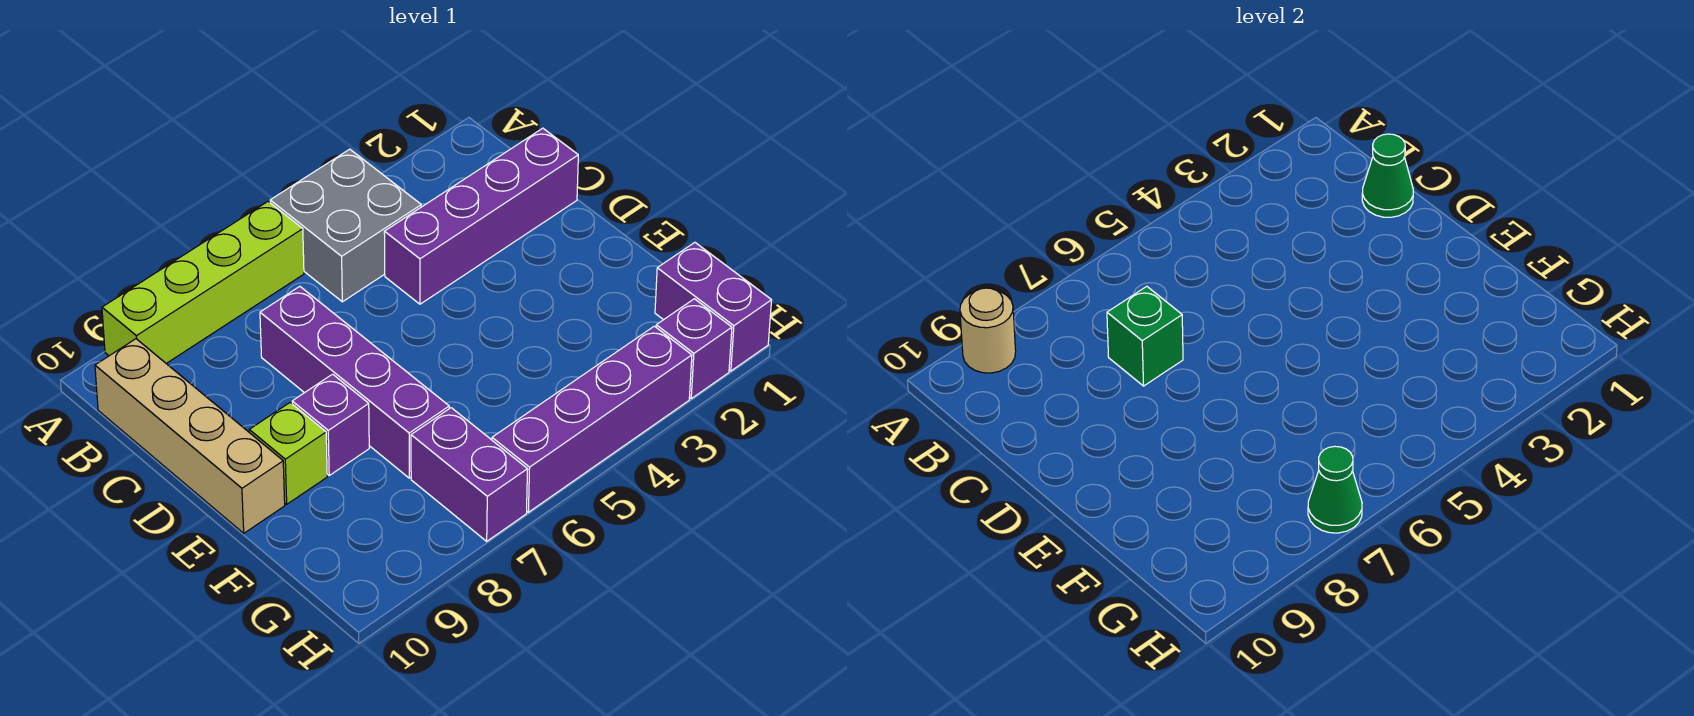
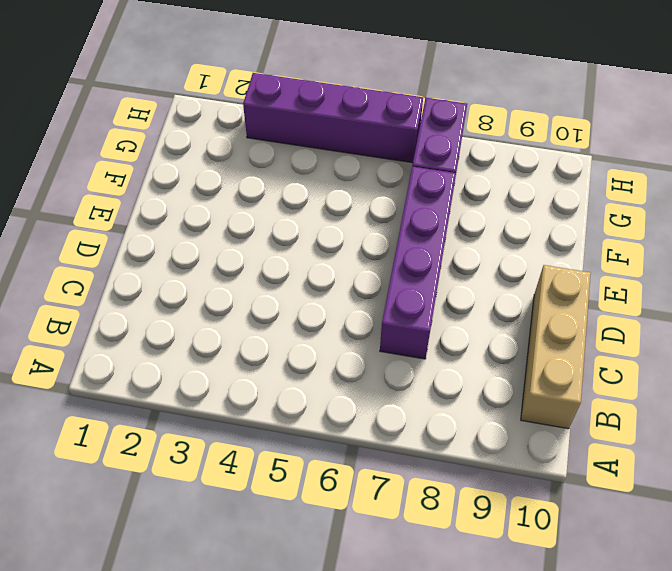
tan 1x3 brick [521,265,591,429] -> tan 1x4 brick [95,339,285,533]
none -> grey 2x2 brick [270,149,421,302]
none -> lime 1x4 brick [102,201,304,364]
none -> purple 1x4 brick [384,128,578,304]

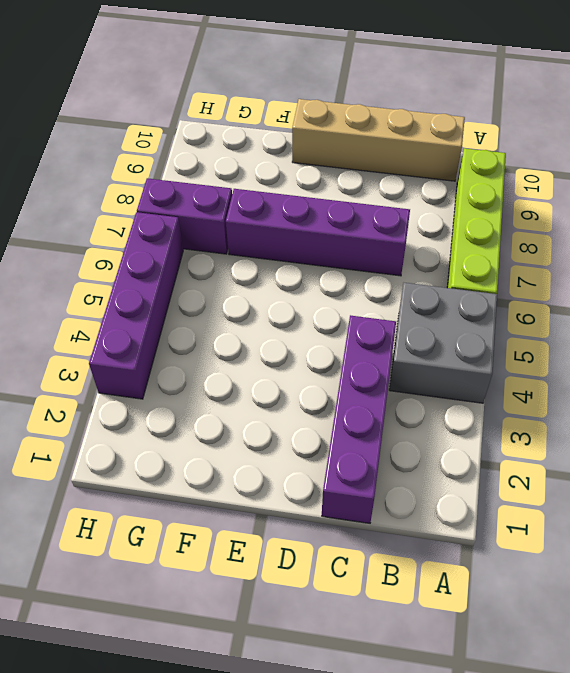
none -> purple 1x1 brick [292,374,369,475]
none -> lime 1x1 brick [249,403,327,504]
none -> purple 1x2 brick [655,242,772,371]

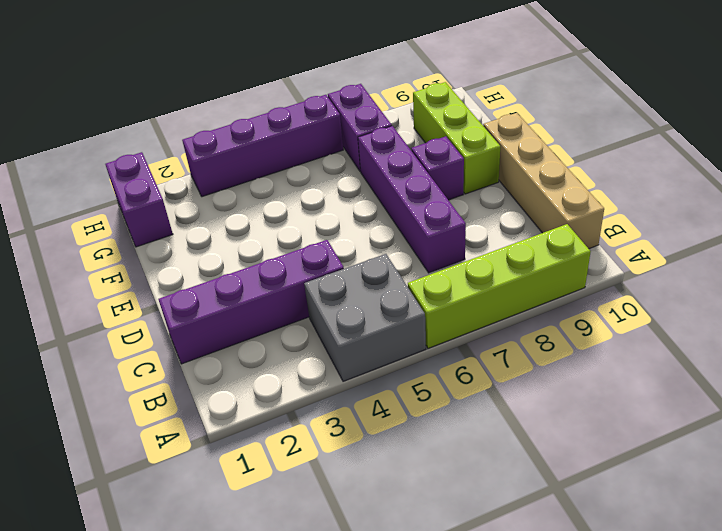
lime 1x3 brick [413,82,500,194] -> lime 1x1 brick [249,403,327,504]
none -> purple 1x1 brick [656,299,732,399]
none -> tan 1x1 round brick [960,288,1016,373]
none -> green 1x1 cone [1362,134,1413,217]

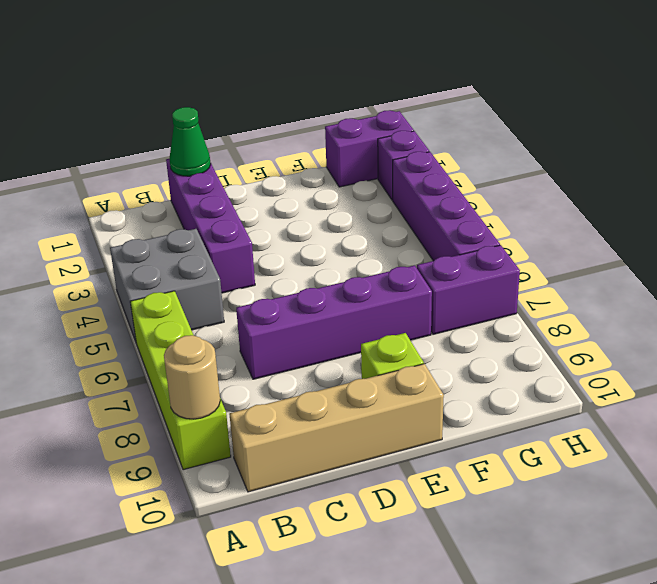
none -> purple 1x1 brick [292,374,369,475]
none -> green 1x1 brick [1107,286,1183,386]
none -> green 1x1 cone [1308,446,1362,533]

